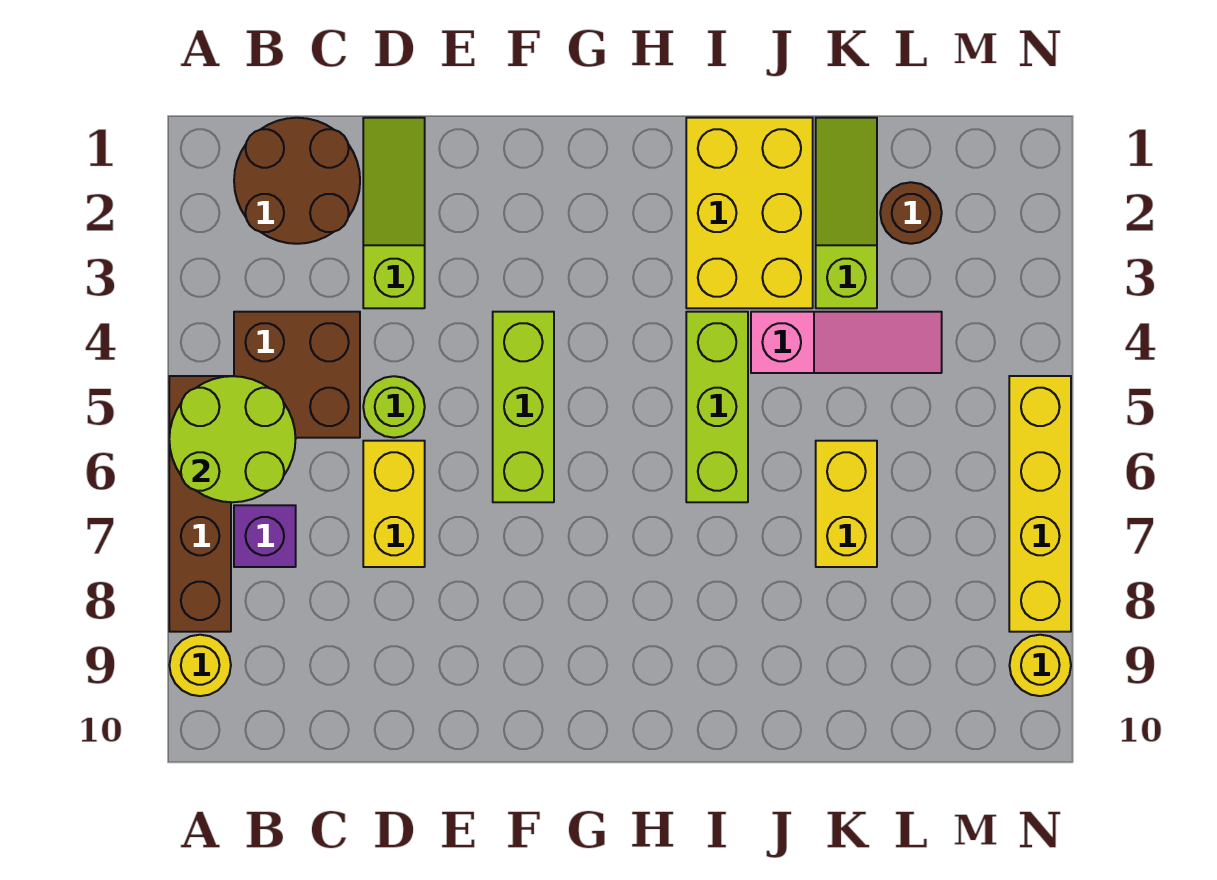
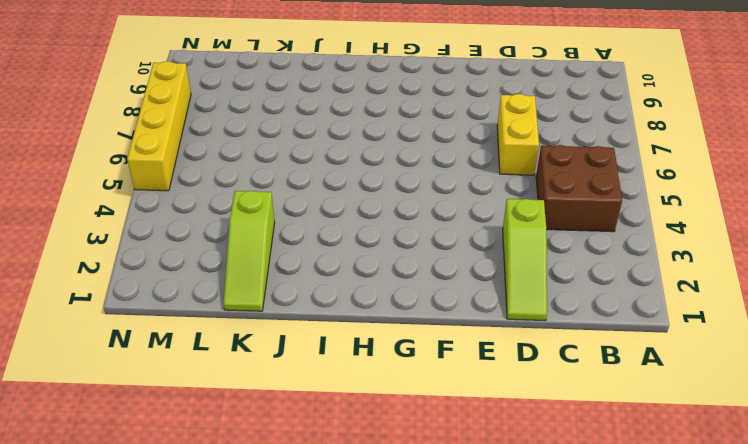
none -> brown 1x4 brick [169,376,231,632]
none -> yellow 1x1 round brick [169,635,231,696]
none -> brown 2x2 round brick [234,118,360,244]

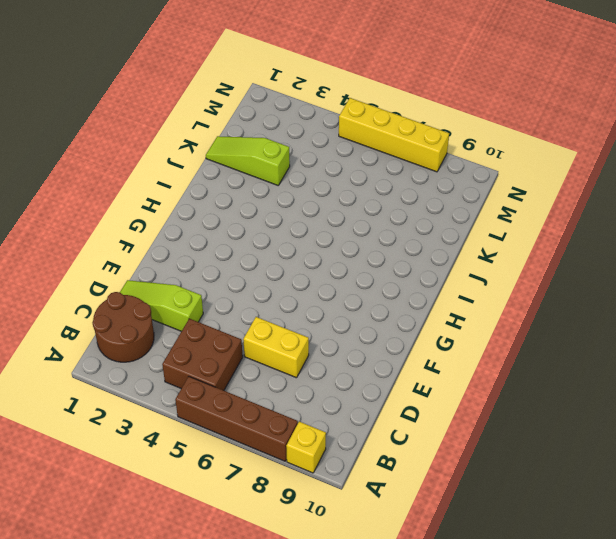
yellow 1x1 brick [286,422,326,473] -> yellow 1x1 round brick [169,635,231,696]
none -> purple 1x1 brick [234,505,296,567]
none -> lime 1x1 round brick [363,376,425,438]
none -> lime 1x3 brick [493,312,554,502]

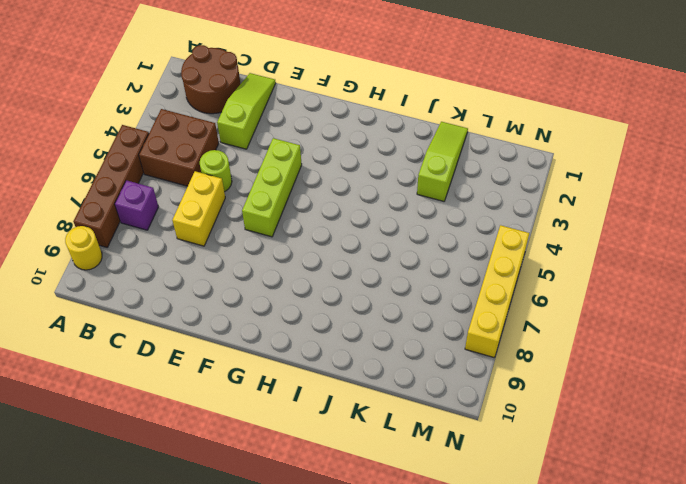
none -> yellow 2x3 brick [686,118,813,308]
none -> lime 1x3 brick [686,312,748,502]
none -> pink 1x3 slope [751,312,942,373]

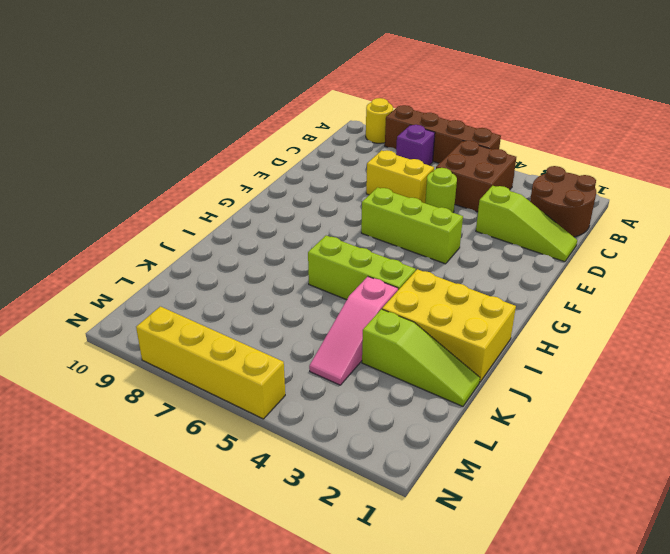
none -> yellow 1x2 brick [816,441,877,567]
none -> brown 1x1 round brick [880,182,942,244]
none -> yellow 1x1 round brick [1010,635,1071,696]

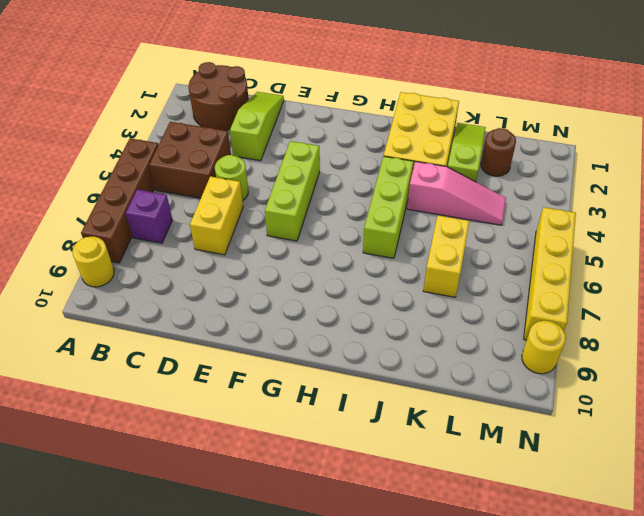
none -> lime 2x2 round brick [169,376,296,502]

